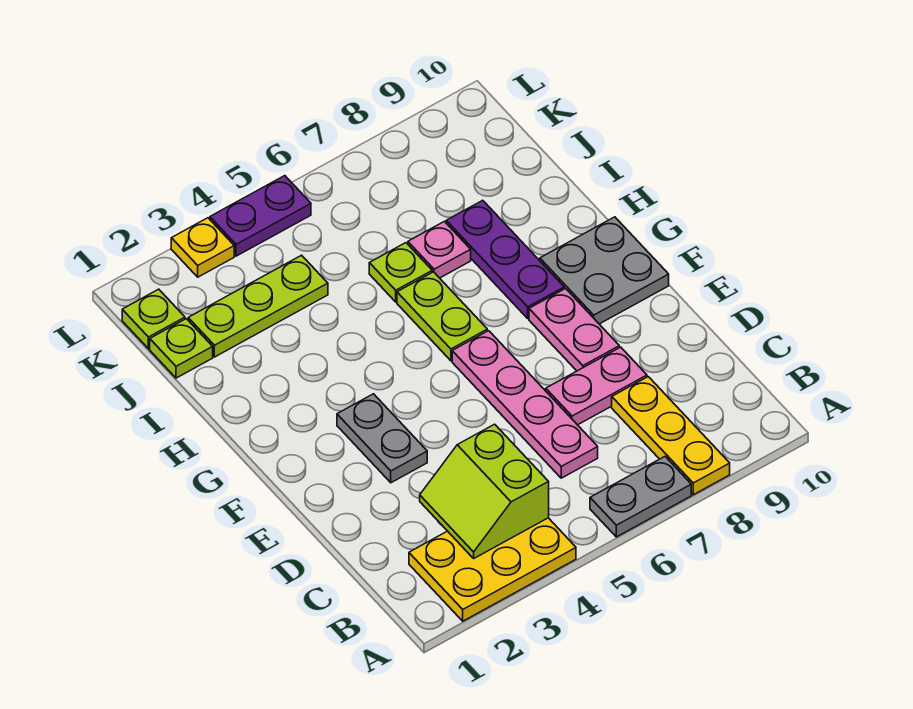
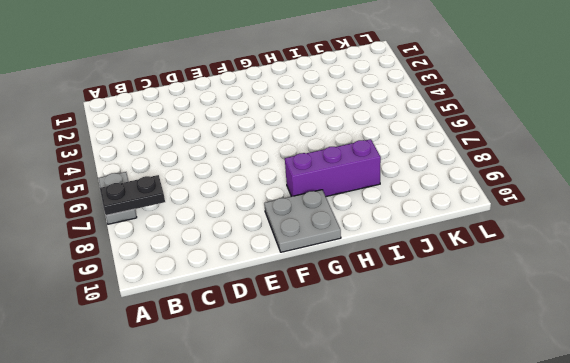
black 1x2 plate [100,175,165,215] -> none
purple 1x3 brick [285,139,381,196] -> purple 1x3 plate [446,200,564,318]
none -> yellow 2x3 plate [409,518,576,621]
none -> yellow 1x3 plate [612,377,730,495]
none -> pink 1x4 plate [452,331,598,478]

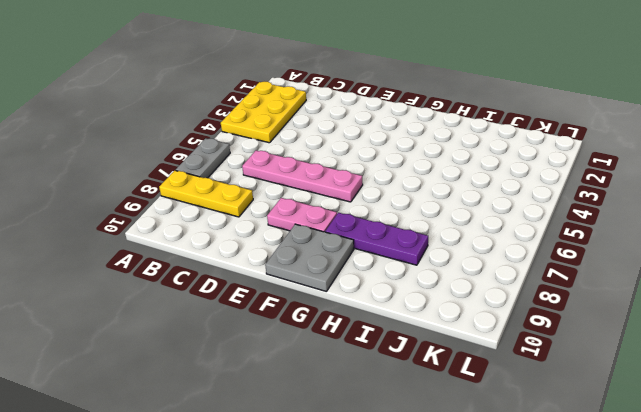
none -> pink 1x2 plate [546,347,647,425]
none -> grey 1x2 plate [337,394,427,483]
none -> lime 1x2 plate [397,272,487,361]

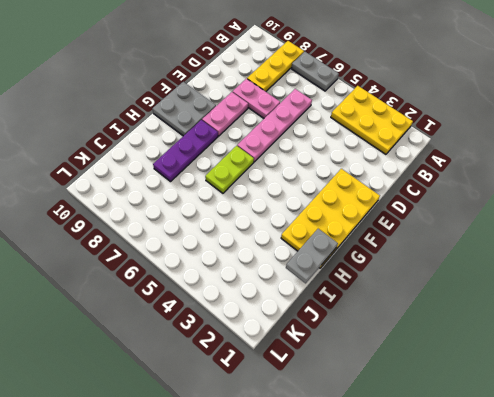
yellow 2x4 plate [281,169,380,268] -> none
grey 1x2 plate [286,229,338,283] -> grey 1x2 plate moved to [337,394,427,483]
none -> lime 1x1 plate [369,243,432,302]
none -> pink 1x1 plate [408,221,471,278]
none -> lime 1x1 plate [150,319,213,378]

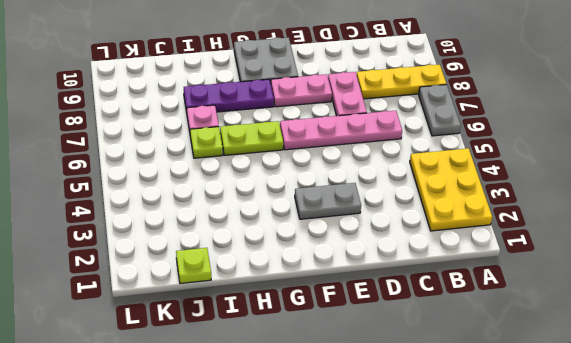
none -> lime 1x3 plate [188,255,328,357]
none -> lime 1x1 plate [122,289,185,349]
none -> yellow 1x1 plate [171,218,234,277]

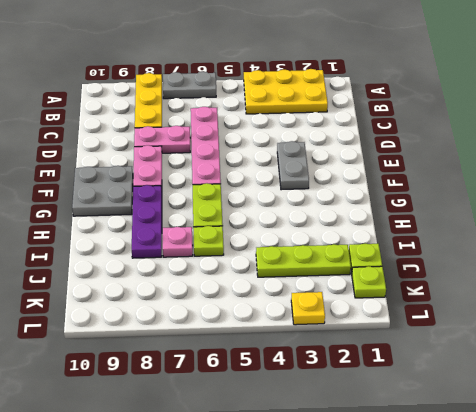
none -> purple 1x2 plate [210,176,311,256]
none -> lime 2x2 slope [420,424,549,558]

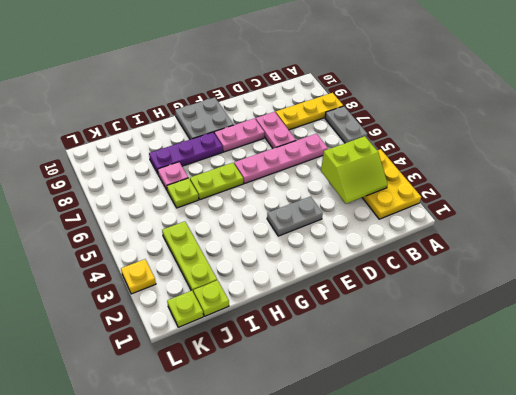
none -> purple 1x2 plate [210,176,311,256]

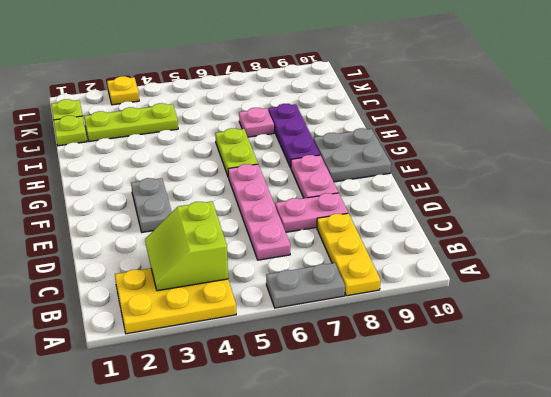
none -> lime 1x1 plate [369,243,432,302]
none -> purple 1x2 plate [210,176,311,256]

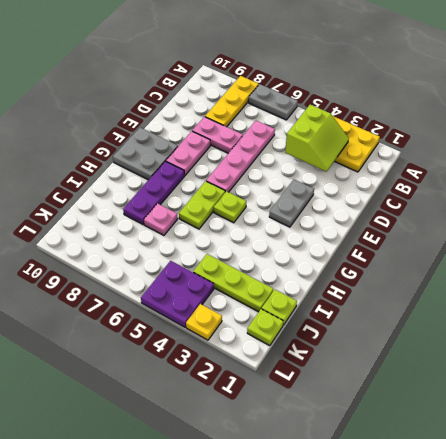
lime 1x1 plate [214,191,246,223] -> lime 1x1 plate moved to [369,243,432,302]
purple 2x2 plate [141,261,214,327] -> purple 1x2 plate [210,176,311,256]

